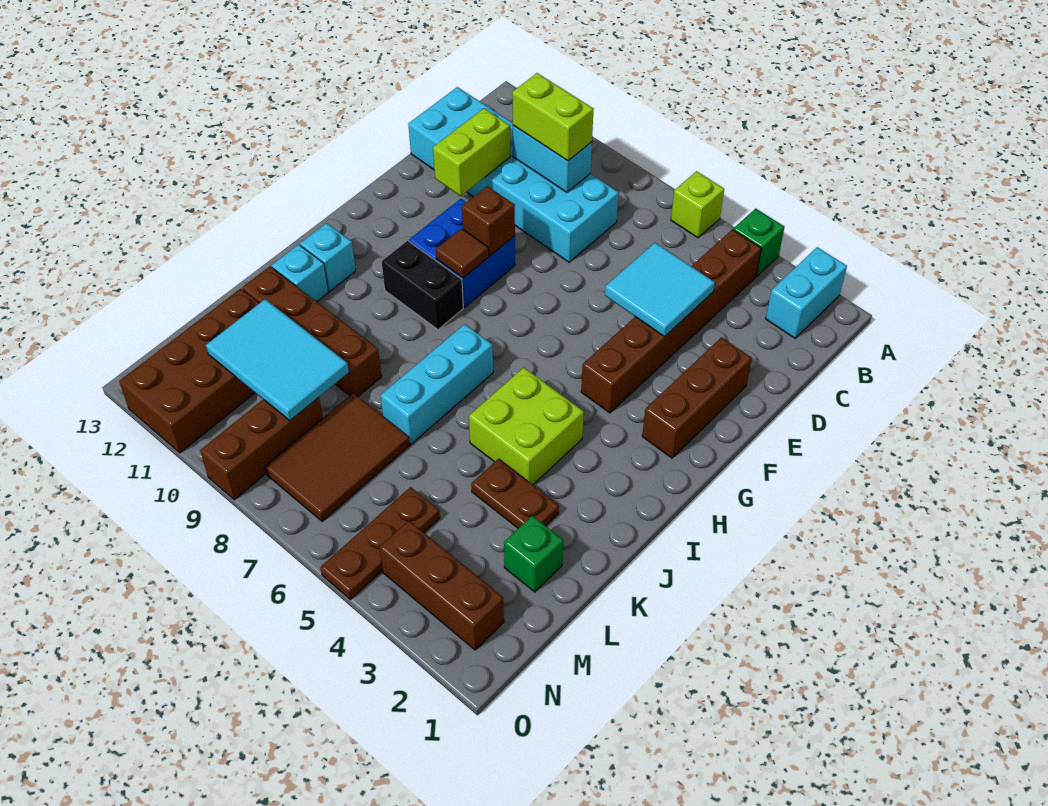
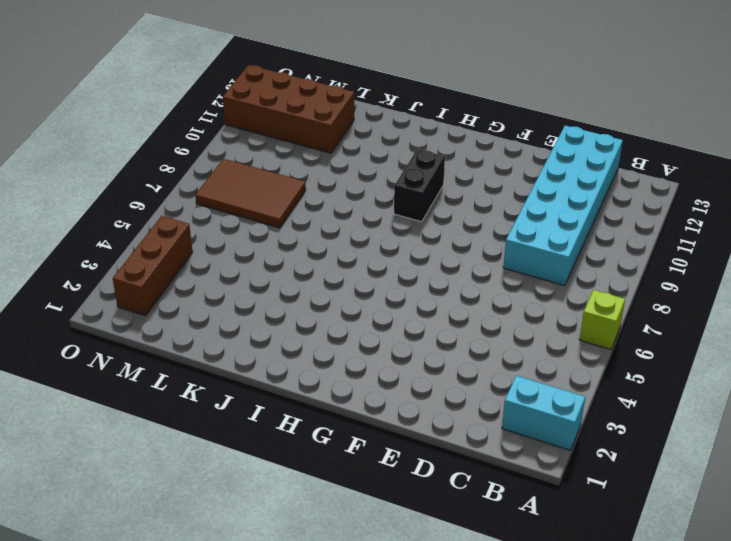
none -> green 1x1 brick [733,208,784,276]
none -> brown 1x6 brick [581,229,761,413]
none -> brown 1x3 brick [642,337,752,458]

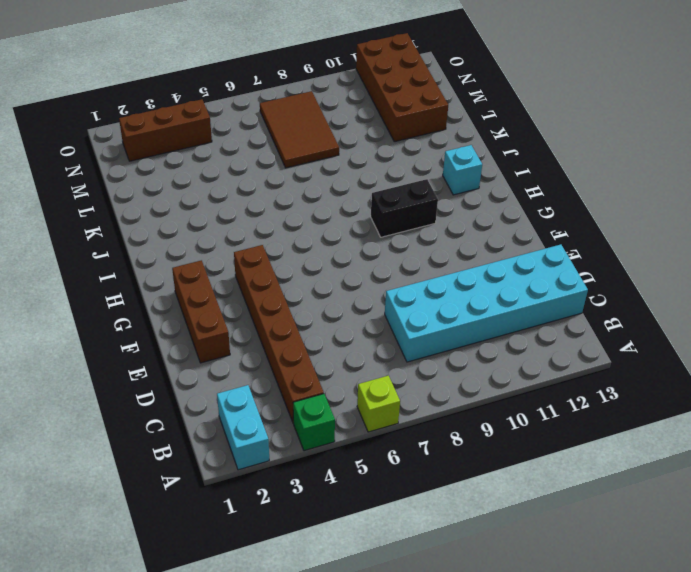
none -> blue 2x2 brick [409,199,515,307]
none -> lime 2x2 brick [469,368,584,485]
none -> cyan 1x3 brick [380,324,493,444]

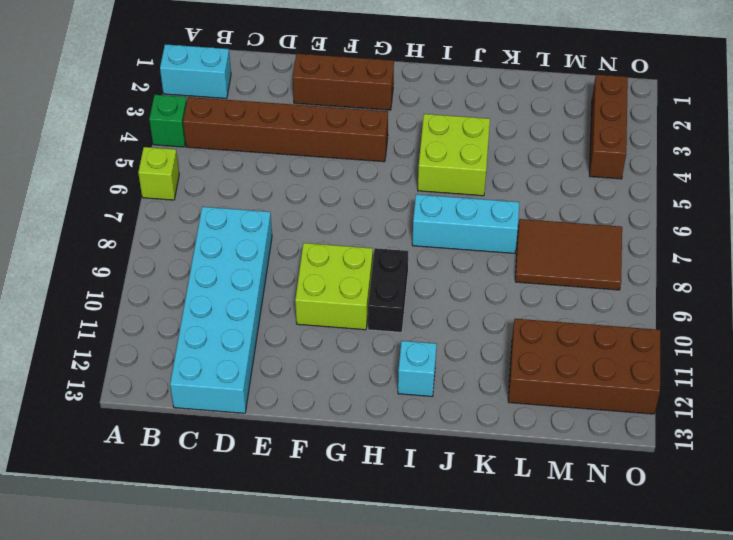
lime 2x2 brick [295,243,373,330] -> blue 2x2 brick [409,199,515,307]
none -> cyan 1x1 brick [271,245,328,302]
none -> brown 1x2 plate [471,459,559,528]
none -> brown 1x4 brick [242,266,382,396]

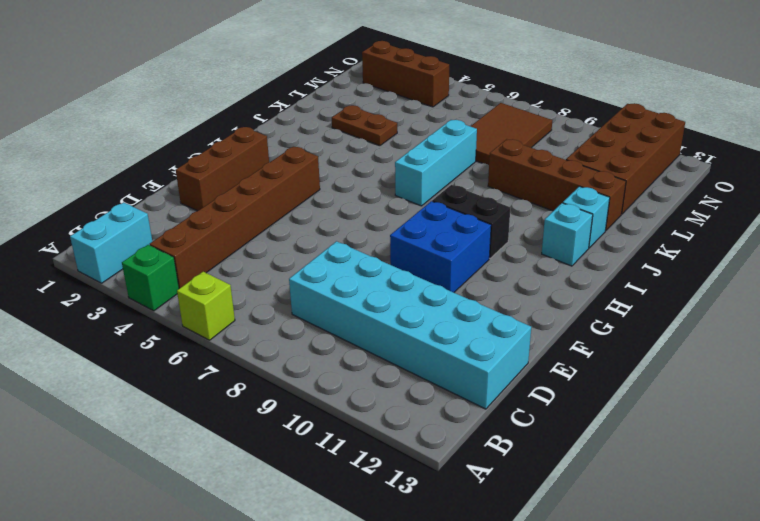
none -> lime 2x2 brick [469,368,584,485]
none -> green 1x1 brick [504,516,563,592]
none -> brown 1x3 plate [320,487,440,600]

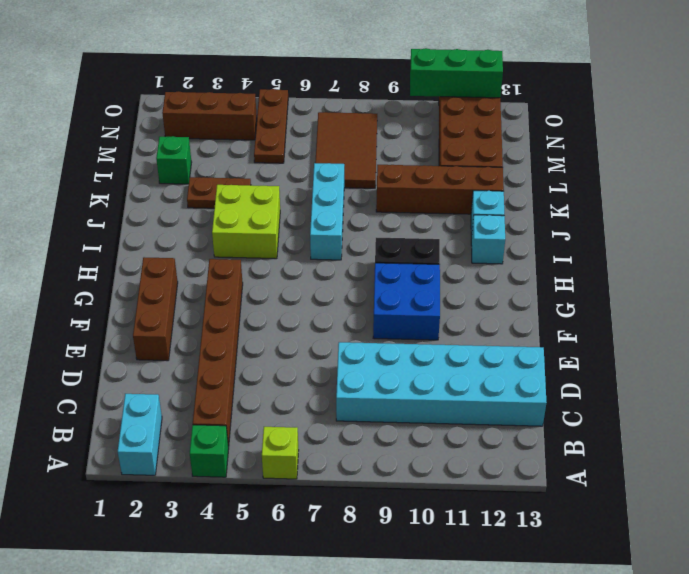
green 1x3 brick [410,48,503,98] -> none
none -> brown 1x3 brick [200,397,323,500]
none -> cyan 1x2 brick [513,125,592,192]
none -> cyan 2x2 tile [605,243,715,337]

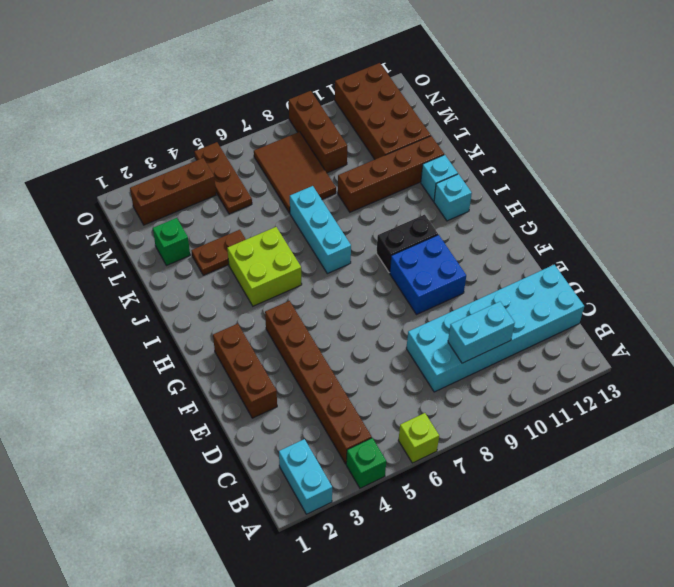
none -> cyan 2x2 tile [605,243,715,337]
none -> lime 1x2 brick [433,108,510,196]
none -> brown 1x1 brick [462,186,515,256]

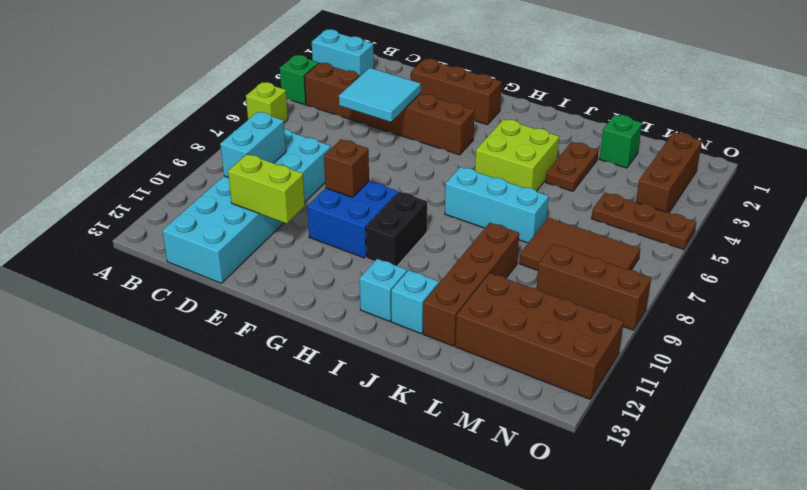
none -> brown 1x1 tile [436,229,489,278]
none -> cyan 2x3 tile [206,299,349,420]
none -> lime 1x2 brick [512,73,594,161]

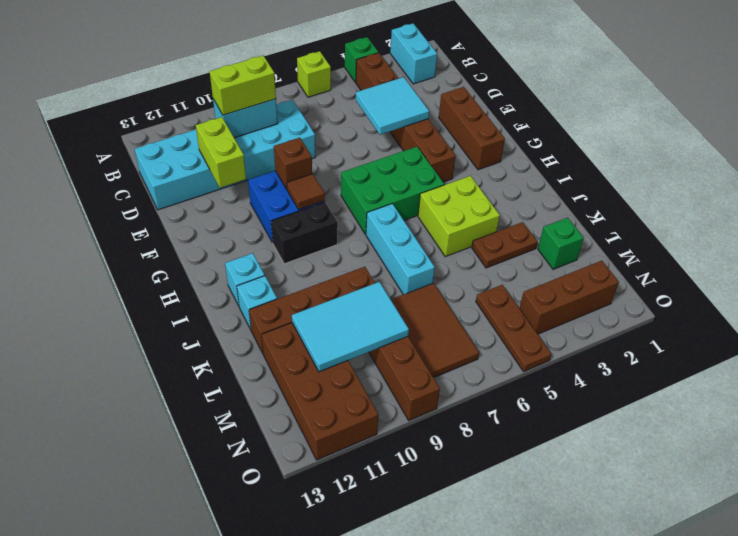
green 2x3 brick [341,147,444,234] -> none

